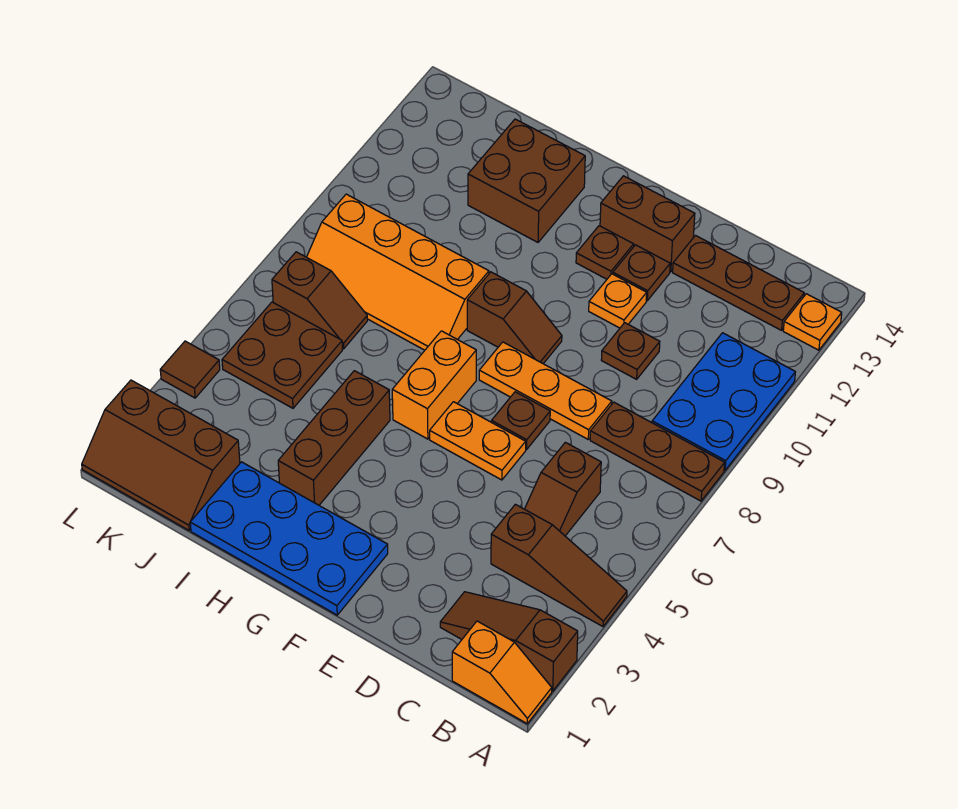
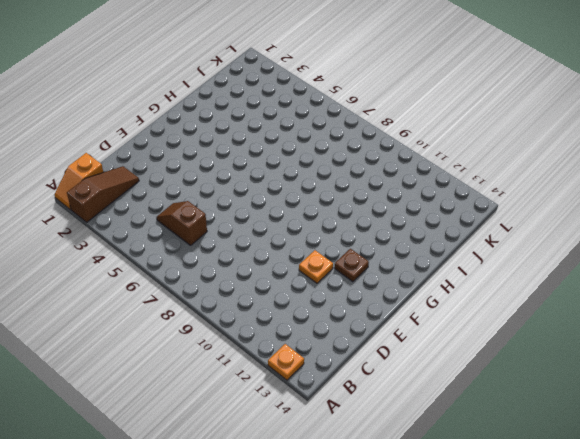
none -> brown 1x3 slope [491,504,627,626]
none -> brown 1x3 plate [590,402,725,501]
none -> blue 2x3 plate [652,333,795,470]

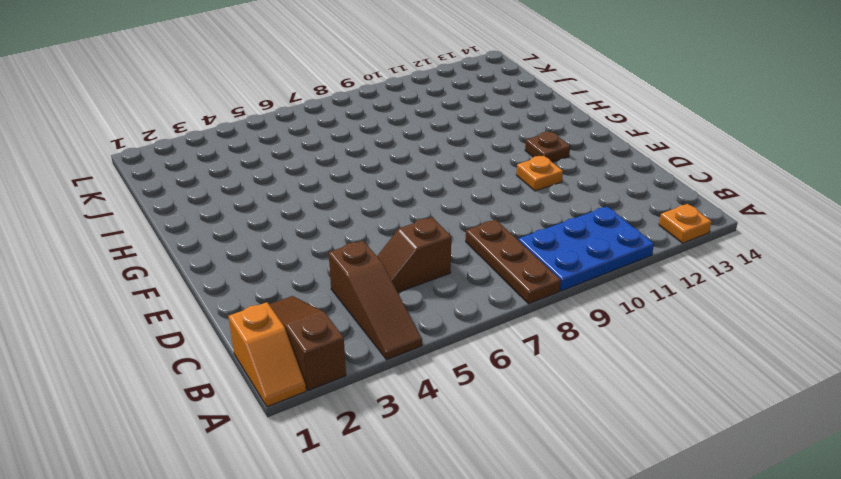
none -> brown 1x3 plate [673,236,804,330]
none -> orange 1x3 plate [479,342,612,439]
none -> brown 1x1 plate [601,323,660,379]

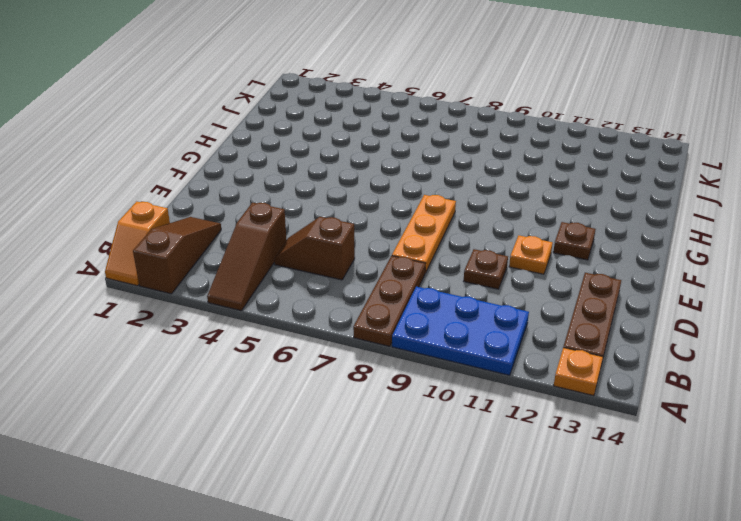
none -> orange 1x2 plate [430,402,526,480]
none -> brown 1x1 plate [491,392,550,449]
none -> brown 1x1 plate [613,245,670,301]

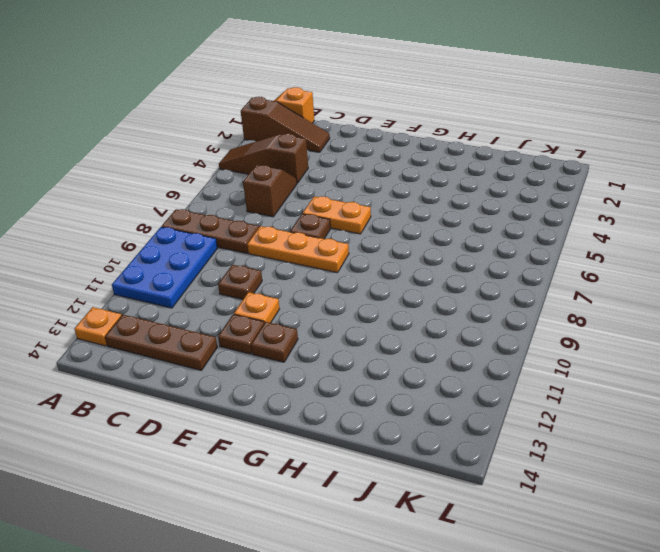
none -> brown 1x2 brick [600,176,695,272]
none -> blue 2x4 plate [190,462,388,615]
none -> brown 1x2 slope [467,272,562,364]

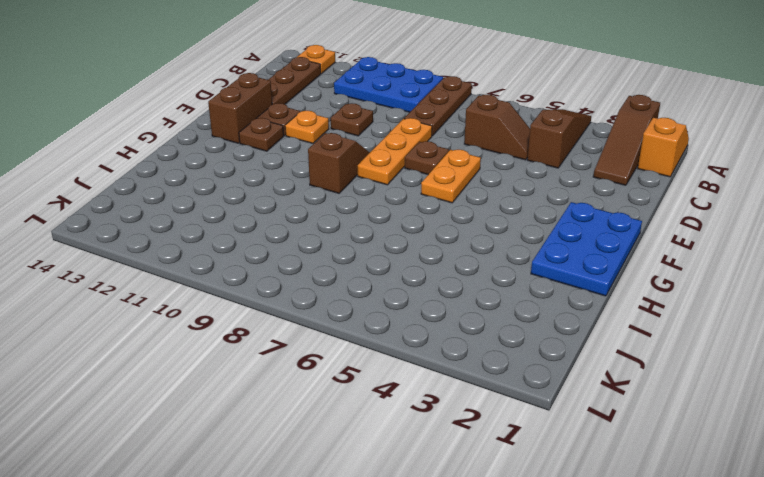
blue 2x3 plate [531,202,642,296] -> blue 2x4 plate [190,462,388,615]
none -> orange 1x2 brick [392,331,476,439]
none -> brown 1x3 brick [278,371,390,505]
none -> orange 2x4 slope [307,194,489,350]

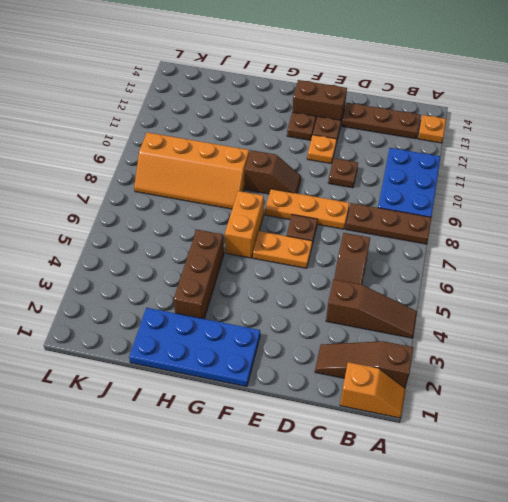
none -> brown 2x2 brick [468,119,585,242]
none -> brown 2x3 slope [82,380,240,530]
none -> brown 2x2 plate [222,302,342,408]

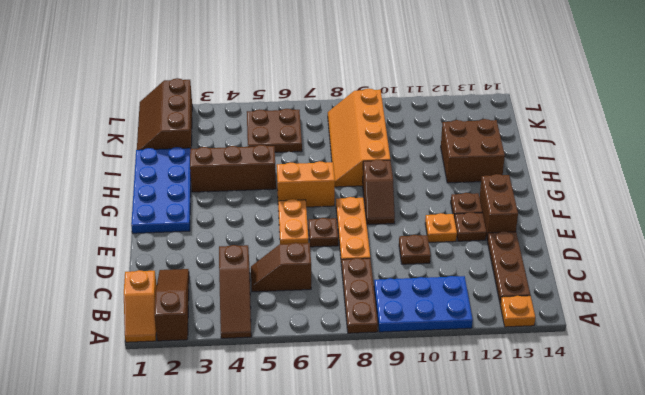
none -> brown 1x2 slope [272,252,367,349]
none -> brown 1x1 tile [160,341,220,398]

